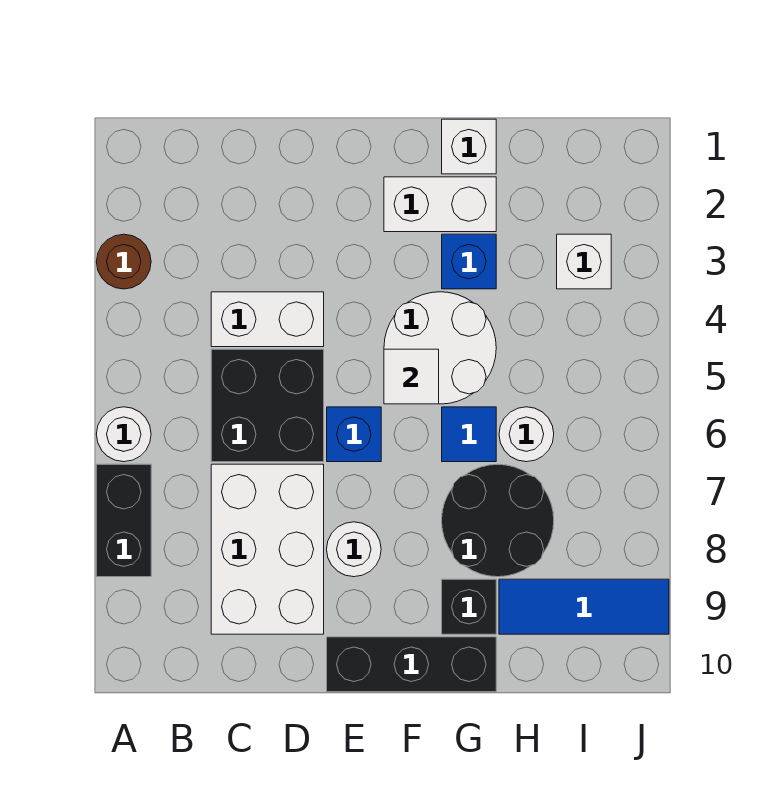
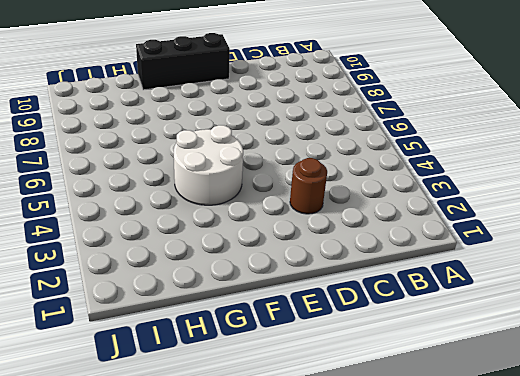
brown 1x1 round brick [290,158,327,214] -> brown 1x1 round brick moved to [96,234,151,289]
none -> white 1x1 round brick [96,407,151,462]
none -> black 1x2 brick [96,464,151,577]
none -> white 1x2 brick [211,292,324,347]

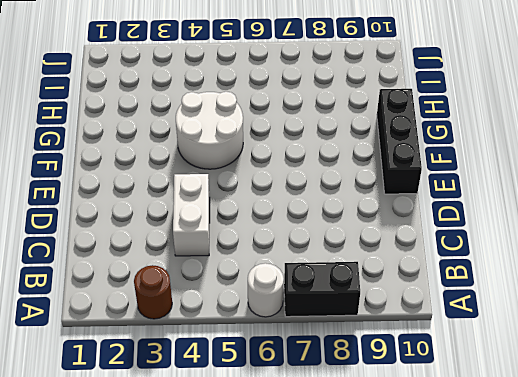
none -> black 2x2 brick [211,349,324,462]
none -> white 2x3 brick [211,464,324,634]
none -> blue 1x1 brick [327,407,381,462]

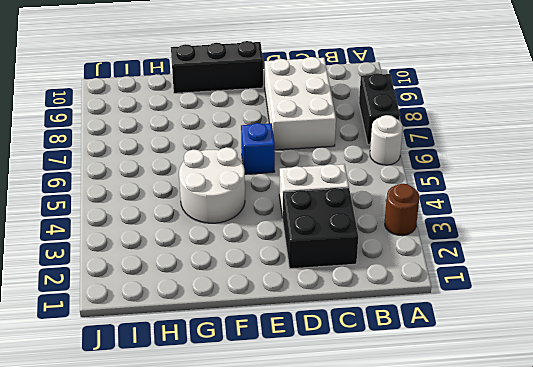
black 2x2 brick [283,188,358,269] -> black 2x2 brick moved to [211,349,324,462]
none -> white 1x1 round brick [327,522,381,577]
none -> white 1x2 brick [384,177,496,232]
none -> white 1x1 brick [442,119,496,174]

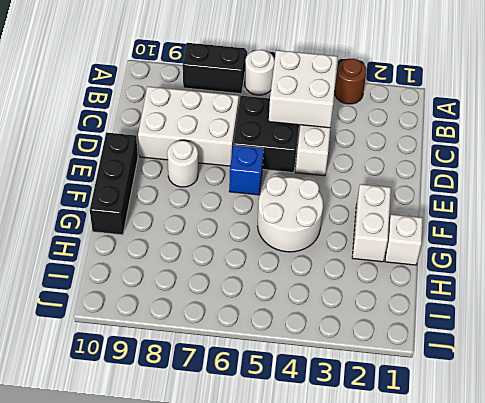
white 2x2 brick [269,50,338,128] -> none
none -> blue 1x1 brick [442,234,496,289]
none -> blue 1x1 tile [442,407,496,462]
none -> black 2x2 round brick [442,464,554,577]

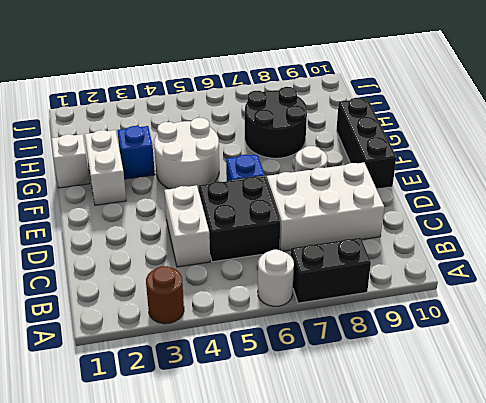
none -> blue 1x1 tile [442,407,496,462]
none -> black 1x1 brick [442,579,496,634]
none -> white 1x1 round brick [499,407,554,462]

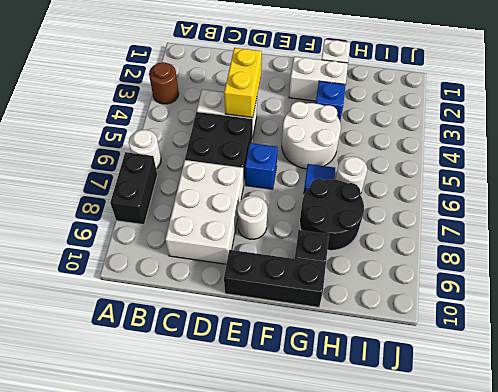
yellow 1x2 brick [224,48,262,118] -> none
none -> blue 1x3 tile [499,579,669,634]
none -> white 1x1 brick [557,234,611,289]
none -> white 1x1 tile [384,349,439,404]

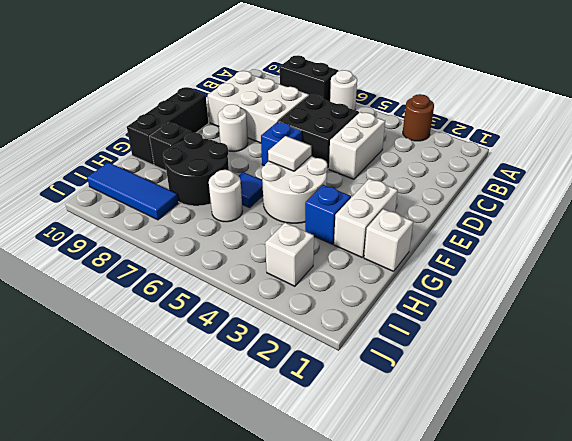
blue 1x3 tile [87,162,178,220] -> blue 1x3 tile turned to [499,579,669,634]

